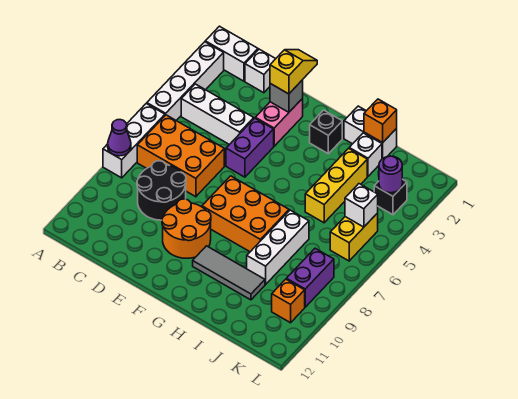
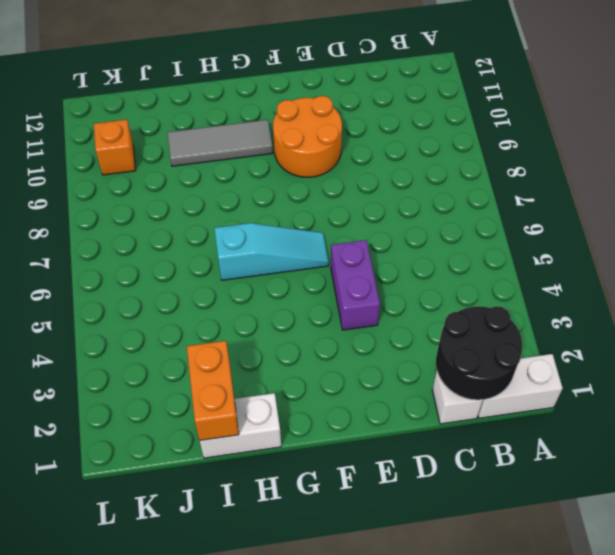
black 2x2 round brick [436,306,522,400] -> black 2x2 round brick moved to [137,161,186,220]
cyan 1x3 slope [214,223,329,280] -> none
orange 1x2 brick [187,341,239,440] -> orange 1x1 brick [364,99,397,143]
none -> white 1x4 brick [147,42,224,120]
none -> white 1x3 brick [103,104,165,178]
none -> white 1x3 brick [181,84,254,145]

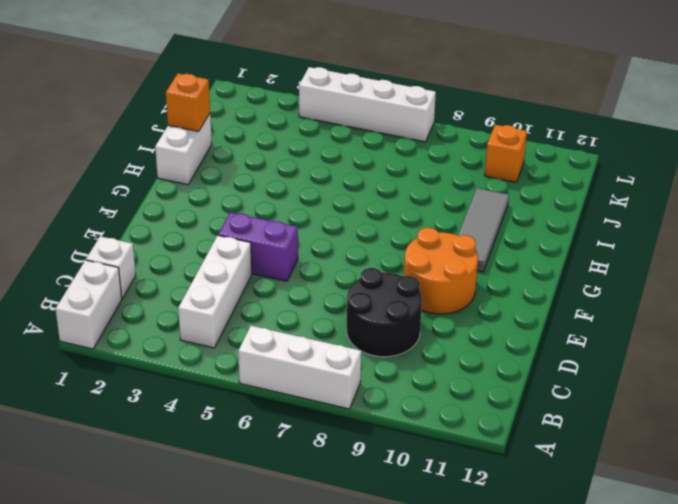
white 1x4 brick [299,67,436,142] -> white 1x4 brick moved to [147,42,224,120]
none -> orange 2x3 brick [137,115,224,197]
none -> pink 1x2 brick [255,98,303,146]
none -> orange 2x3 brick [202,176,289,252]

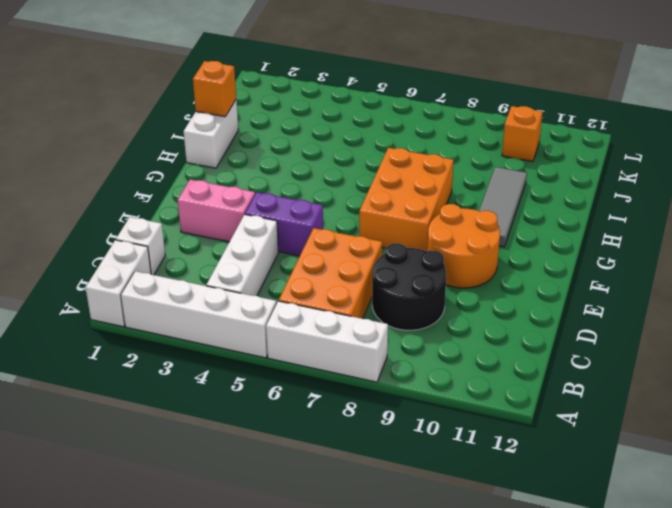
none -> black 1x1 brick [310,110,342,154]
none -> white 1x1 brick [349,133,382,176]
none -> yellow 1x3 brick [305,148,367,223]

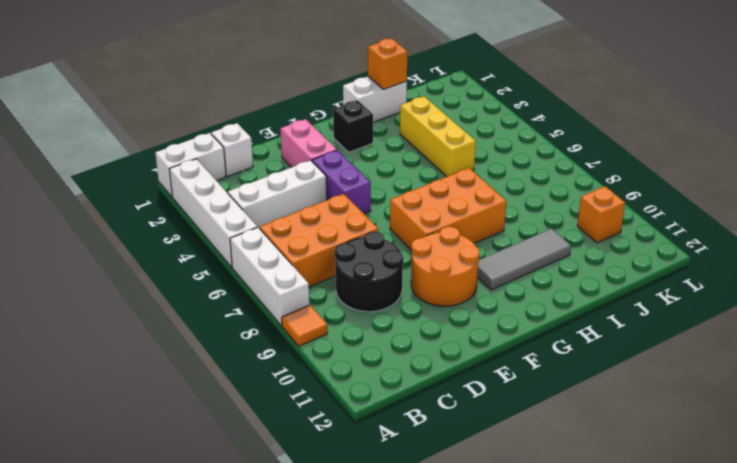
orange 1x1 tile [282,305,328,346] -> none
none -> white 1x1 brick [349,133,382,176]
none -> white 1x3 brick [247,210,309,284]
none -> black 1x1 brick [374,179,407,215]

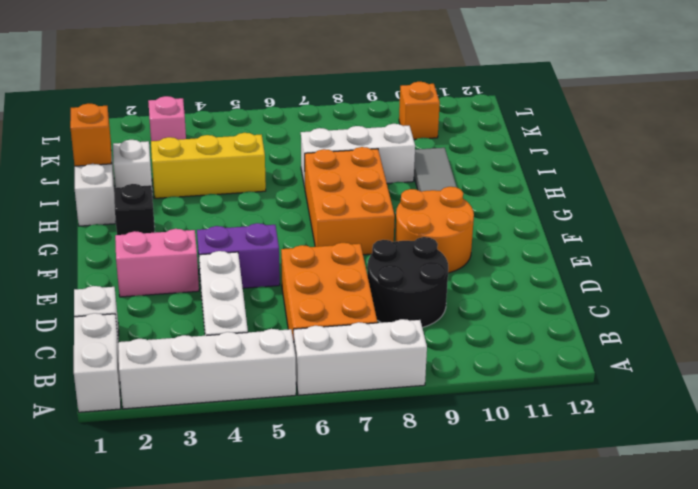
pink 1x1 brick [148,96,186,141] -> black 1x1 brick [374,179,407,215]
none -> yellow 1x2 brick [330,213,378,261]
none -> purple 1x2 brick [287,248,334,307]
none -> purple 1x1 cone [108,120,131,156]

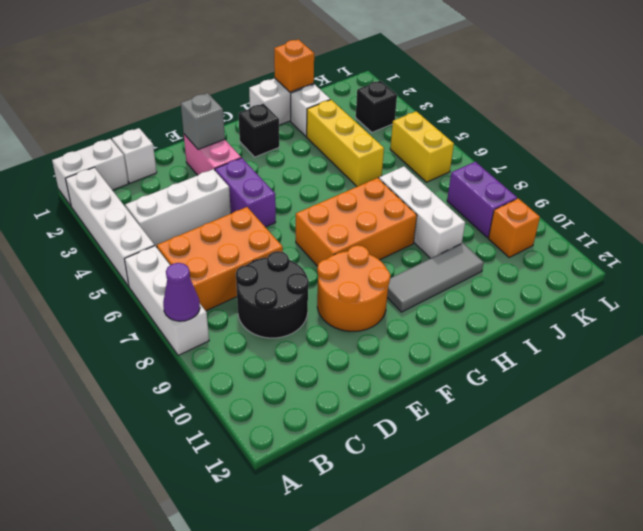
none -> purple 1x1 round brick [379,156,402,193]
none -> white 1x1 brick [345,184,378,227]
none -> yellow 1x2 slope [270,50,317,94]

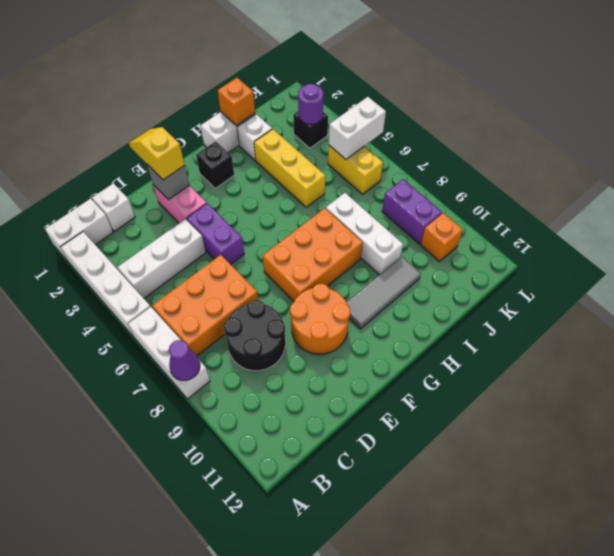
white 1x2 brick [329,97,386,159] -> white 1x1 brick [345,184,378,227]

